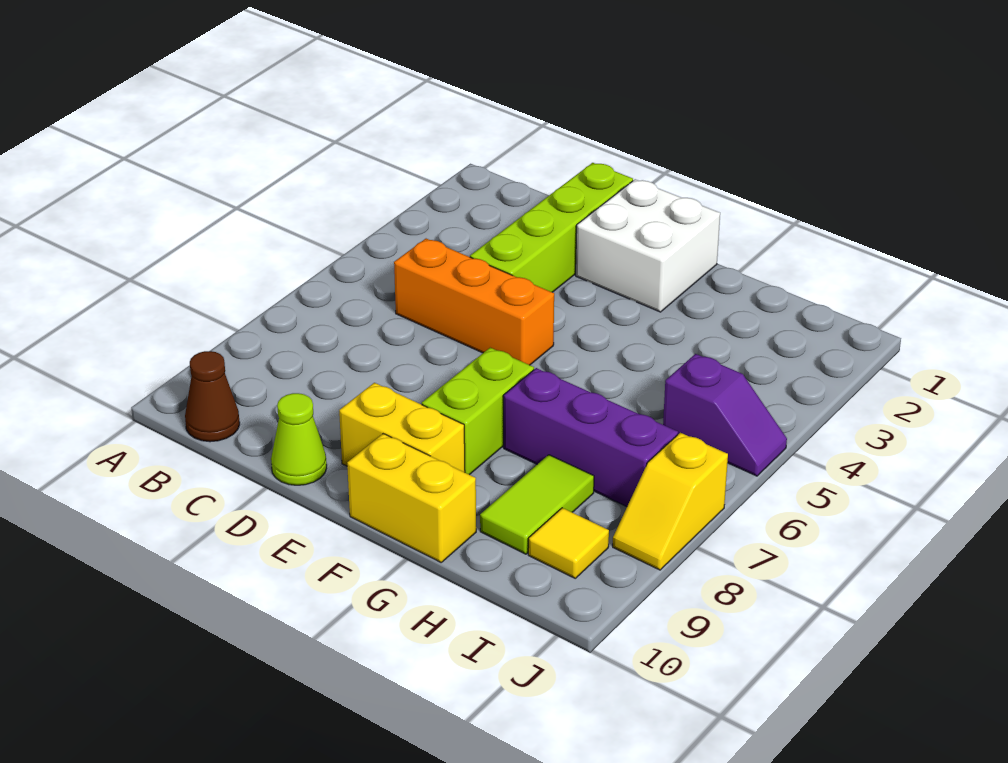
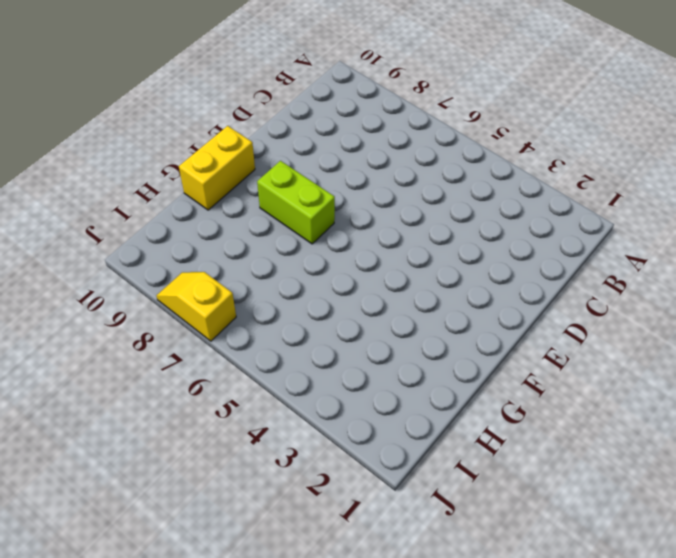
none -> brown 1x1 cone [185,351,240,442]
none -> orange 1x3 brick [394,239,554,365]
none -> lime 1x4 brick [470,163,633,292]

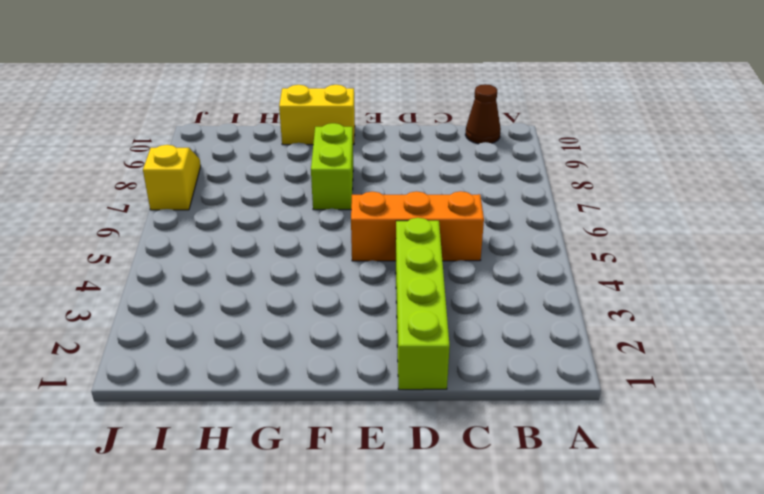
none -> lime 1x1 cone [271,393,327,485]
none -> white 2x2 brick [576,179,720,312]
none -> yellow 1x2 brick [339,383,465,472]

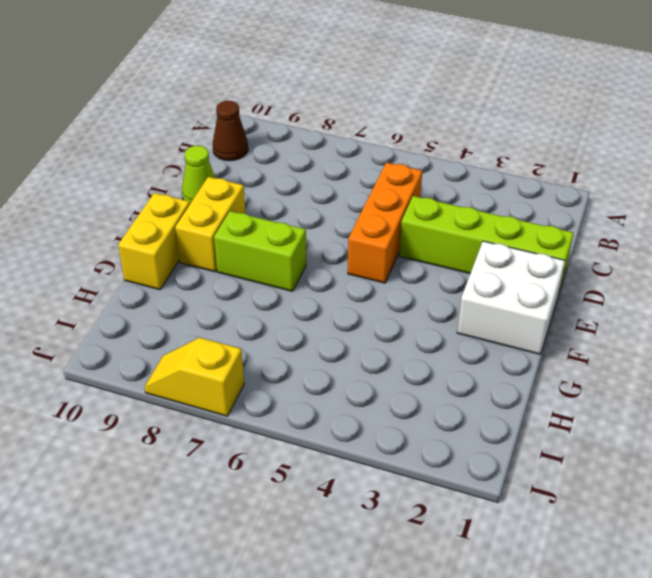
none -> purple 1x3 brick [504,368,678,506]
none -> lime 1x2 tile [480,455,594,554]
none -> purple 1x2 slope [663,354,787,476]

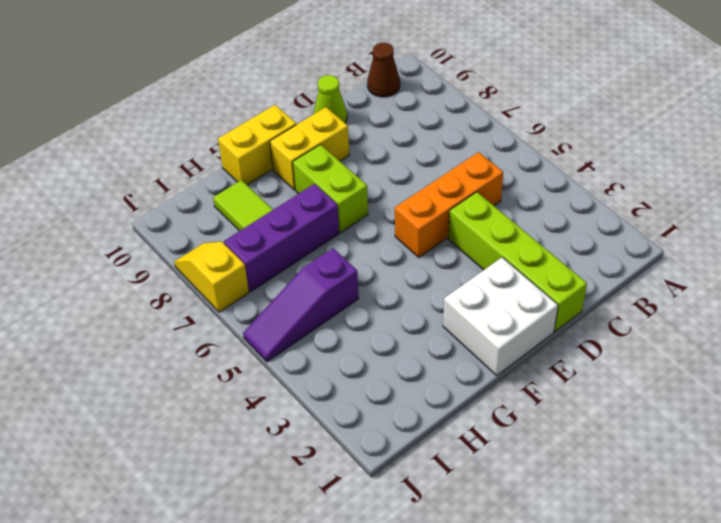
purple 1x3 slope [243,248,359,362] -> purple 1x2 slope [663,354,787,476]
none -> yellow 1x1 tile [528,508,609,578]

